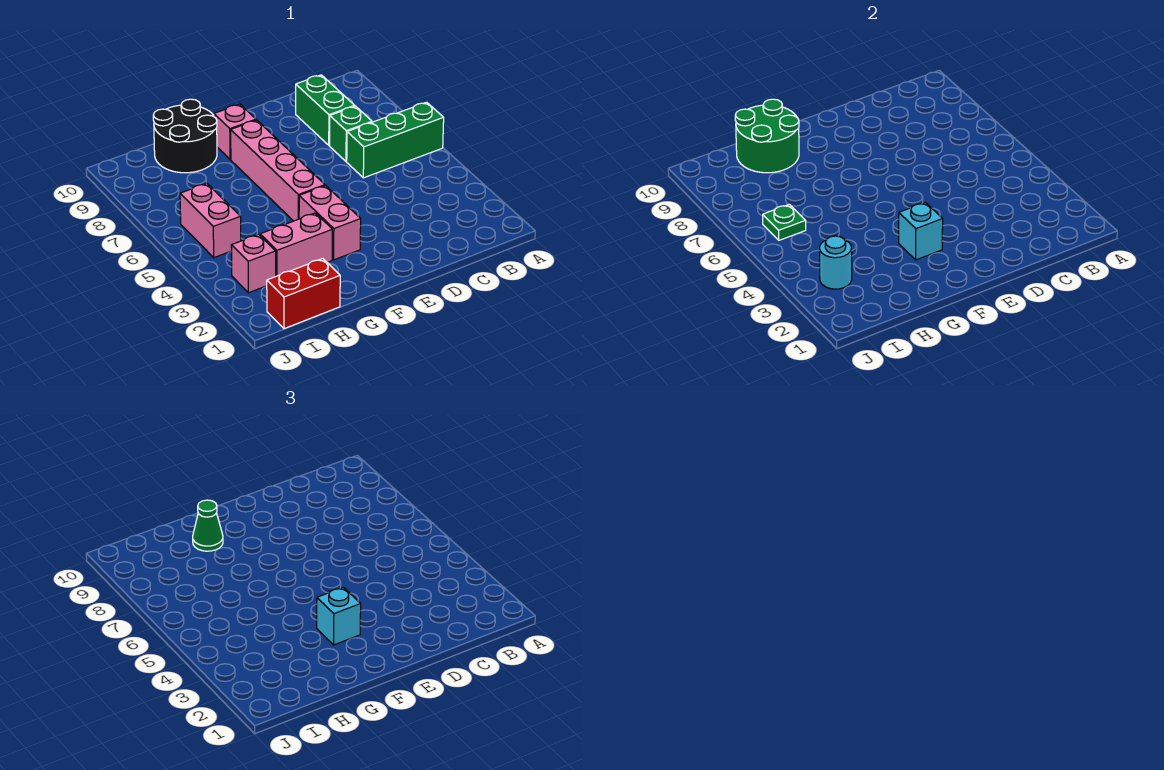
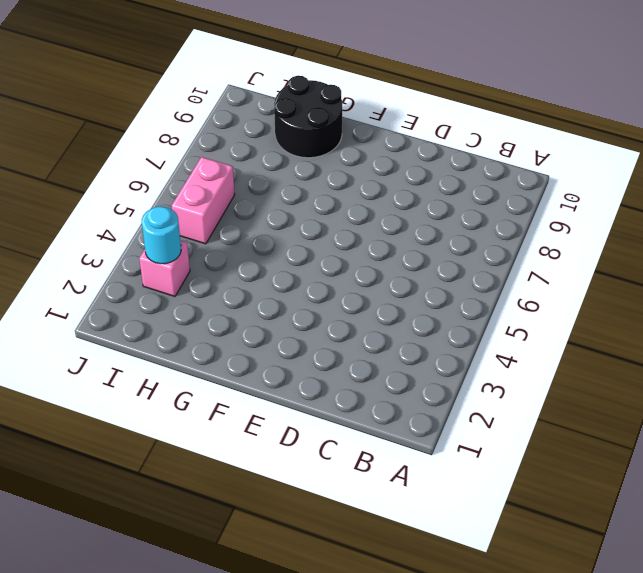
none -> green 1x3 brick [347,102,444,178]
none -> green 1x1 brick [330,106,372,162]
none -> green 1x2 brick [296,75,355,145]

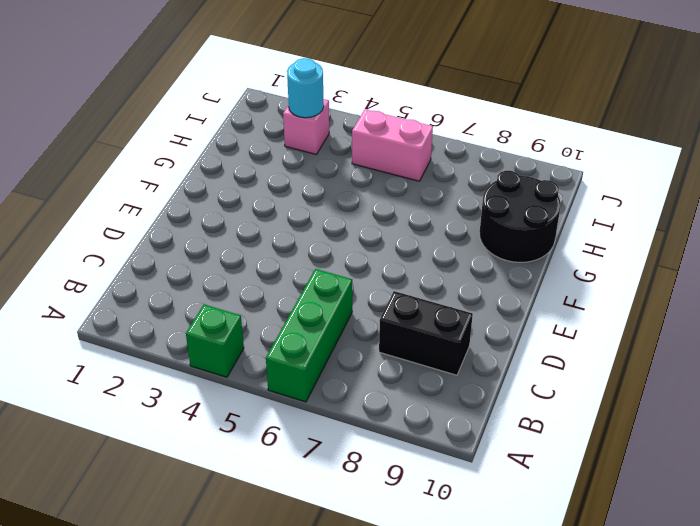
green 1x1 brick [186,305,244,377] -> green 1x1 brick moved to [330,106,372,162]
black 1x2 brick [379,291,473,375] -> green 1x2 brick [296,75,355,145]
none -> pink 1x2 brick [299,186,361,260]
none -> pink 1x4 brick [231,120,325,221]
none -> pink 1x1 brick [214,104,256,159]

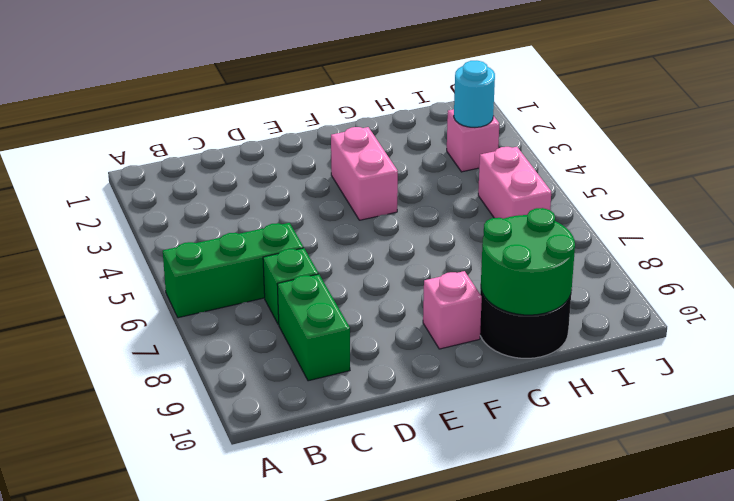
none -> pink 1x4 brick [231,120,325,221]
none -> pink 1x2 brick [260,213,332,276]
none -> red 1x2 brick [267,259,340,329]

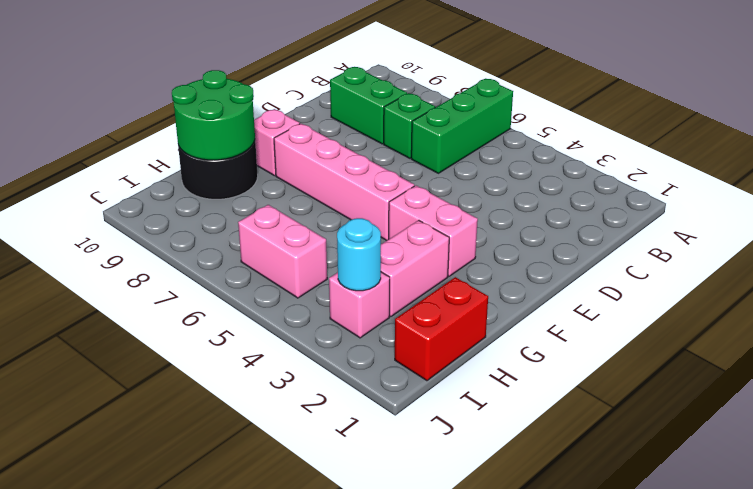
none -> cyan 1x1 brick [899,202,943,260]
none -> green 1x1 plate [763,204,806,240]
none -> cyan 1x1 brick [317,587,361,645]

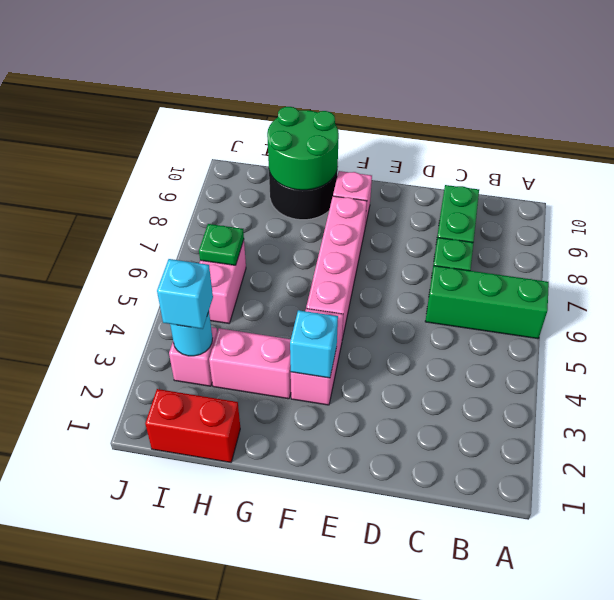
cyan 1x1 brick [157,259,213,329] -> cyan 1x1 brick moved to [317,587,361,645]
none -> green 1x1 cone [193,500,223,551]

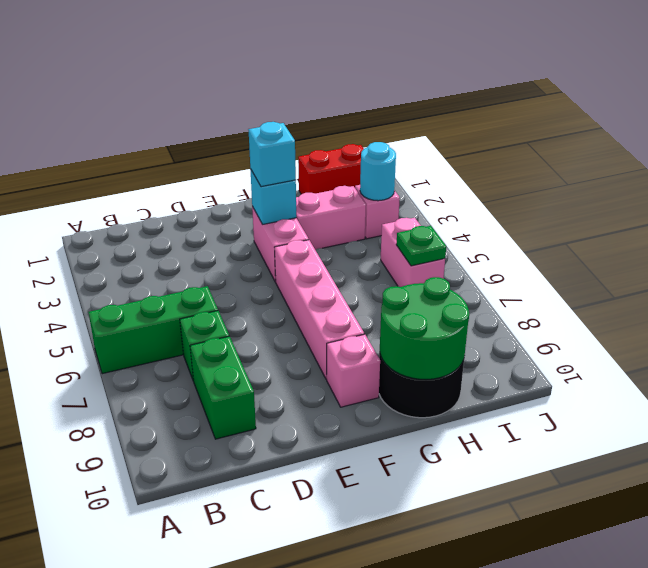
none -> green 1x1 cone [193,500,223,551]

